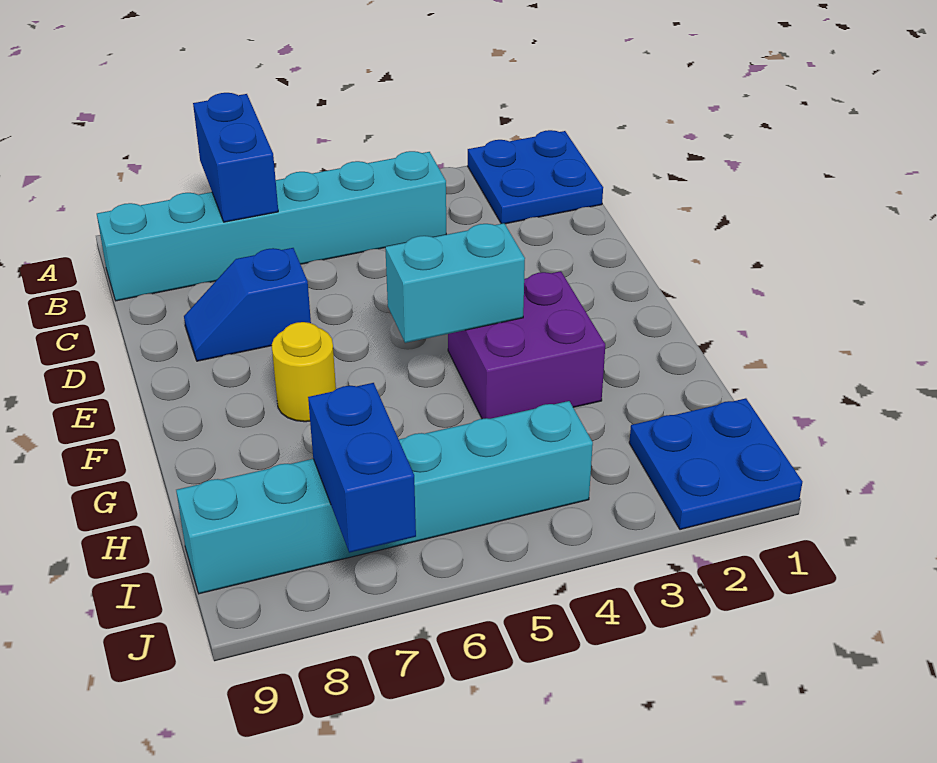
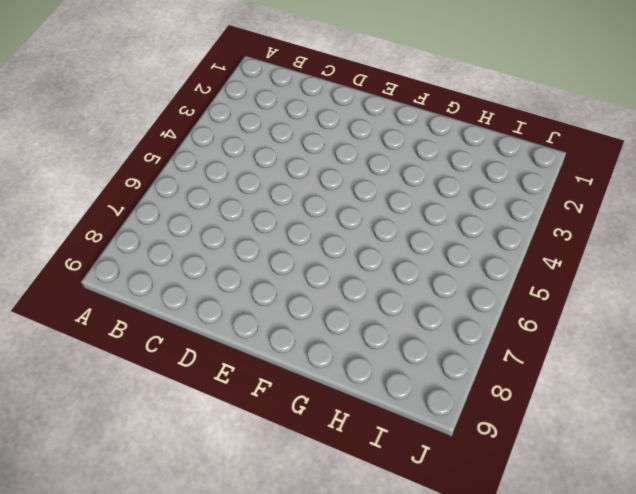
none -> blue 2x2 plate [468,130,603,224]
none -> cyan 1x6 brick [97,151,446,301]

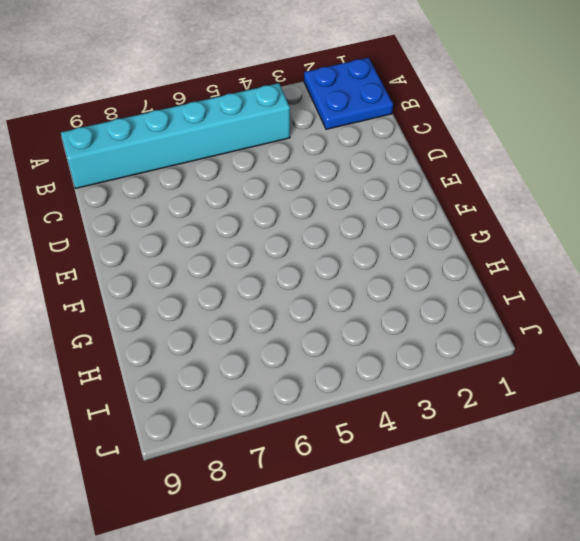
none -> blue 1x2 slope [184,248,311,361]
none -> purple 2x2 brick [448,271,605,419]

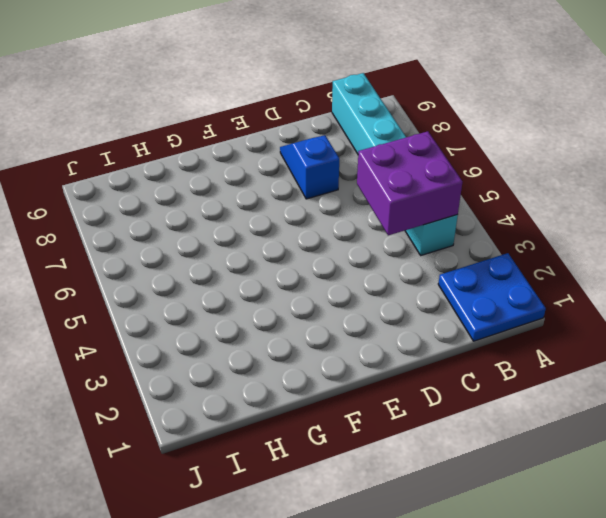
purple 2x2 brick [357,131,462,235] -> purple 2x2 brick moved to [448,271,605,419]
none -> yellow 1x1 round brick [272,322,336,422]
none -> blue 2x2 plate [629,398,802,530]

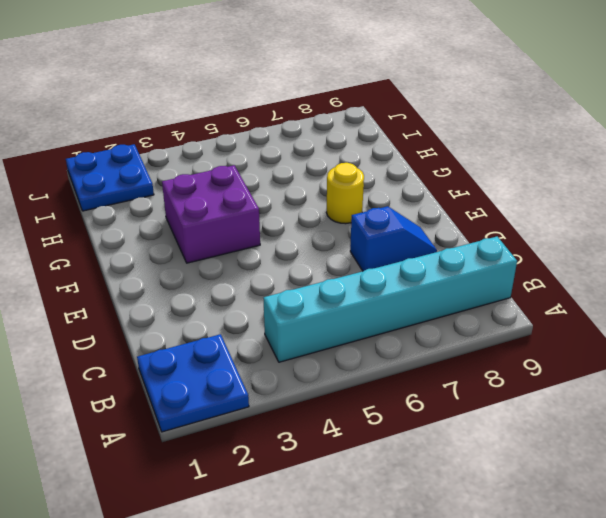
none -> cyan 1x6 brick [176,401,593,594]
none -> blue 1x2 brick [193,93,278,222]

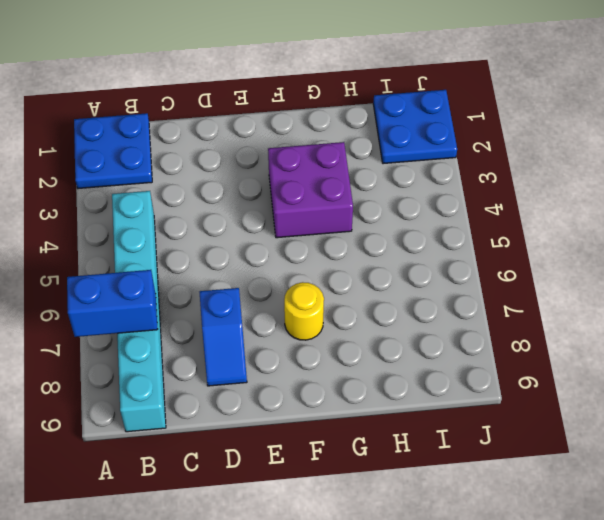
none -> cyan 1x6 brick [176,401,593,594]
none -> cyan 1x2 brick [385,223,525,343]

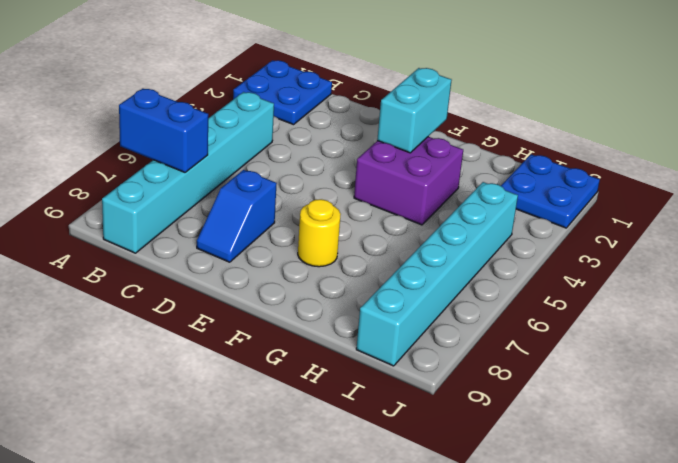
cyan 1x2 brick [377,68,452,153] -> cyan 1x2 brick moved to [385,223,525,343]
none -> blue 1x2 brick [308,383,416,553]

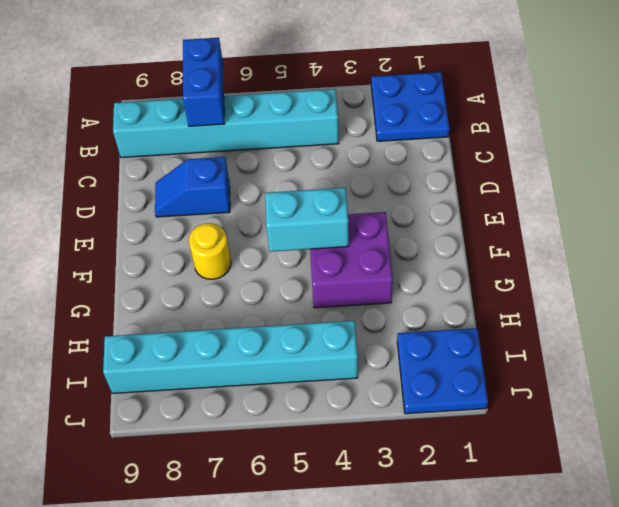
none -> blue 1x2 brick [308,383,416,553]

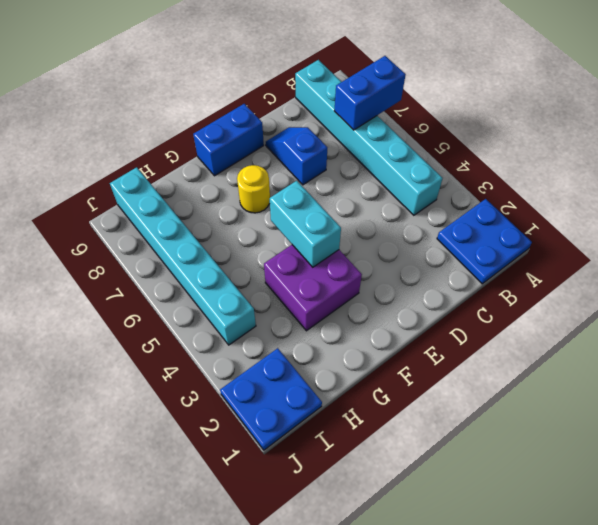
blue 1x2 brick [193,104,264,176] -> blue 1x2 brick moved to [308,383,416,553]

